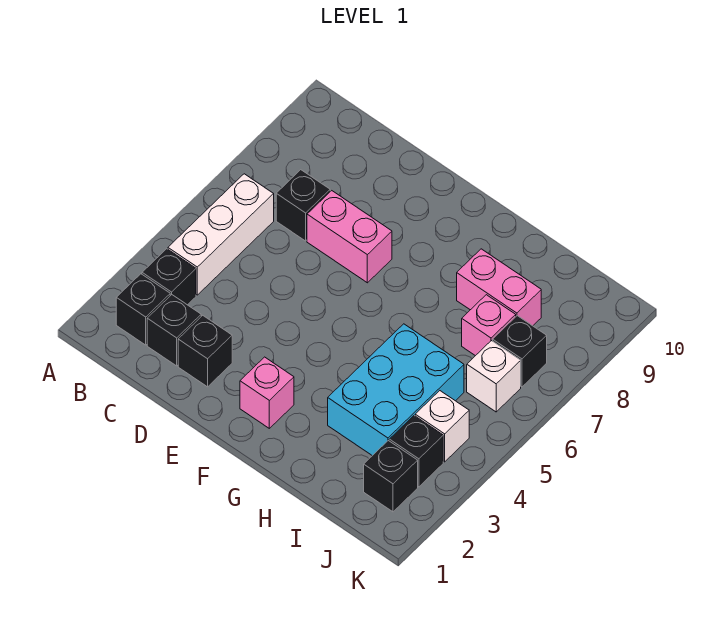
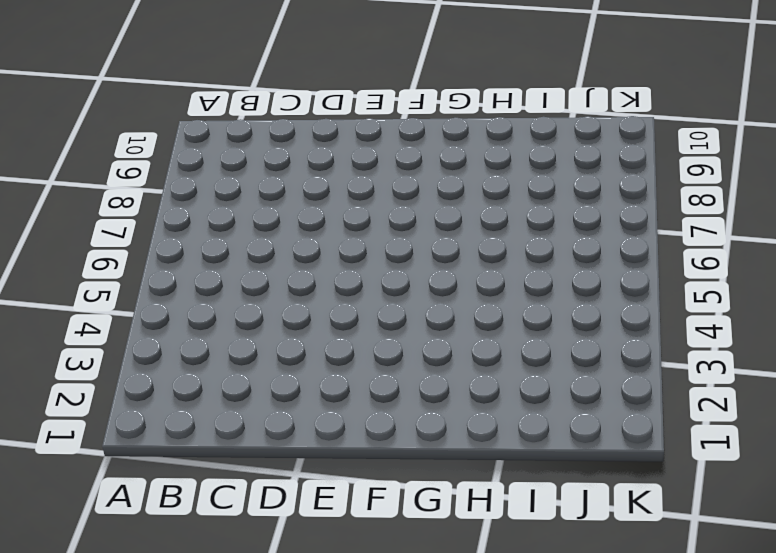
none -> black 1x1 brick [116,274,170,345]
none -> black 1x1 brick [142,249,196,305]
none -> white 1x3 brick [168,174,274,295]

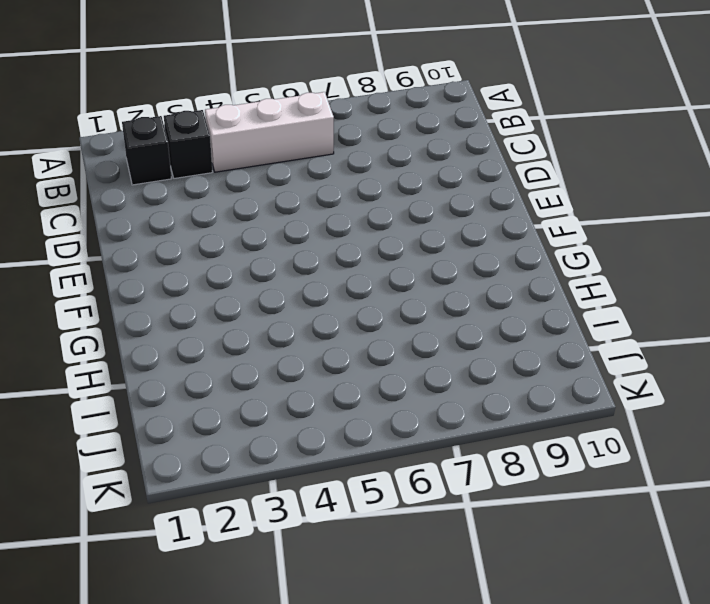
none -> black 1x1 brick [147,295,201,366]
none -> black 1x1 brick [276,170,330,241]
none -> black 1x1 brick [178,315,232,387]

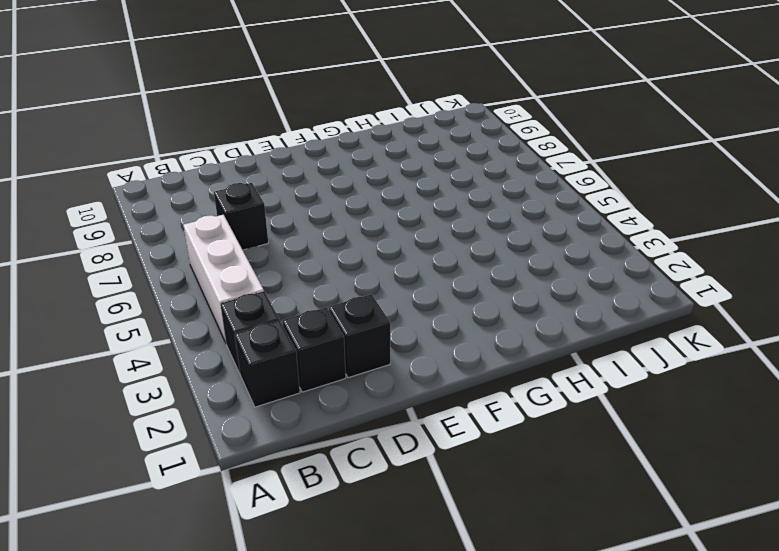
none -> pink 1x2 brick [307,191,392,283]
none -> pink 1x1 brick [240,357,294,428]
none -> cyan 2x3 brick [328,324,464,456]

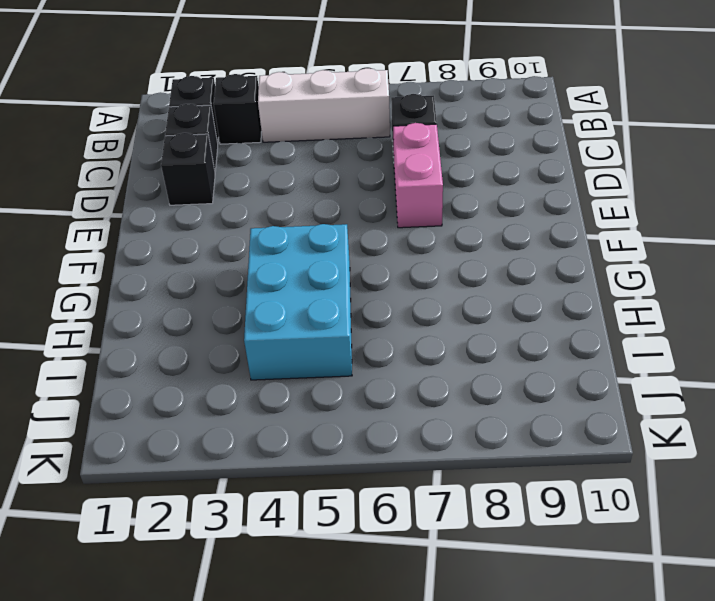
cyan 2x3 brick [244,224,352,380] -> cyan 2x3 brick turned to [328,324,464,456]
none -> pink 1x1 brick [240,357,294,428]
none -> pink 1x2 brick [457,249,541,326]
none -> pink 1x1 brick [462,295,516,356]

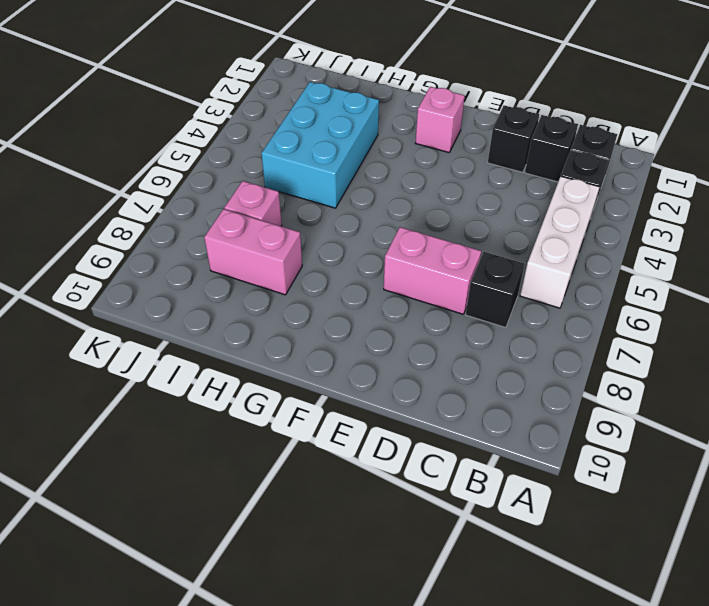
none -> black 1x1 brick [364,441,418,512]
none -> black 1x1 brick [389,416,443,487]
none -> white 1x1 brick [415,391,469,462]

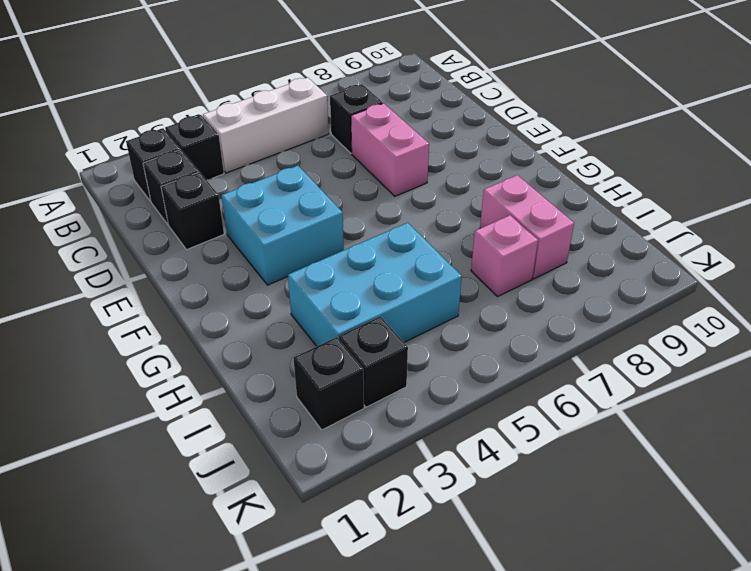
cyan 2x2 brick [221,166,344,285] -> none
none -> pink 1x1 brick [240,357,294,428]
none -> white 1x1 brick [415,391,469,462]
none -> white 1x1 brick [467,341,521,412]

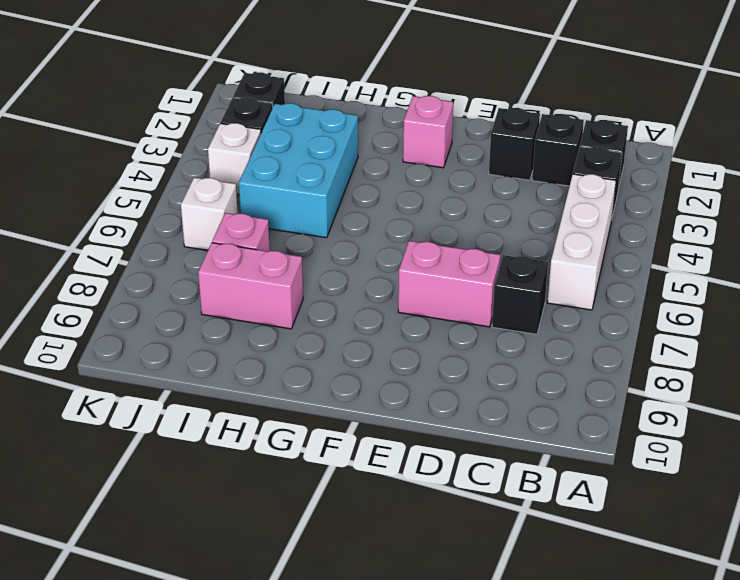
none -> black 1x1 brick [493,316,547,387]

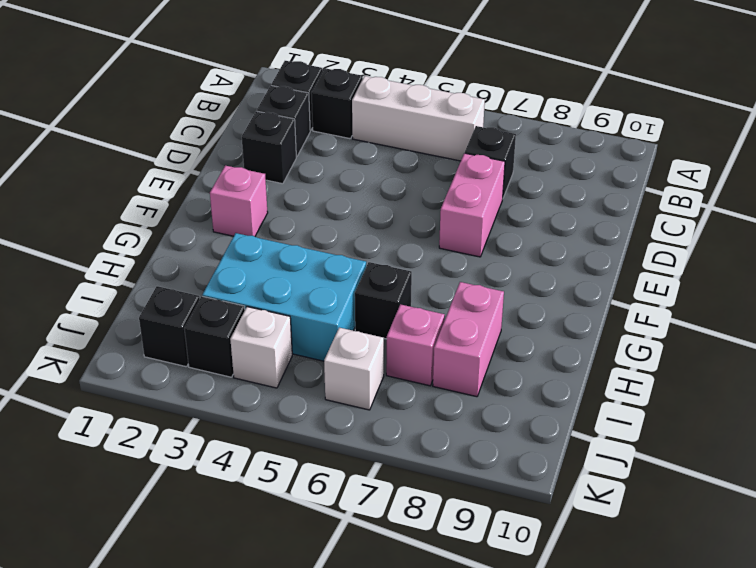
black 1x1 brick [355,262,412,339] -> black 1x1 brick moved to [493,316,547,387]

